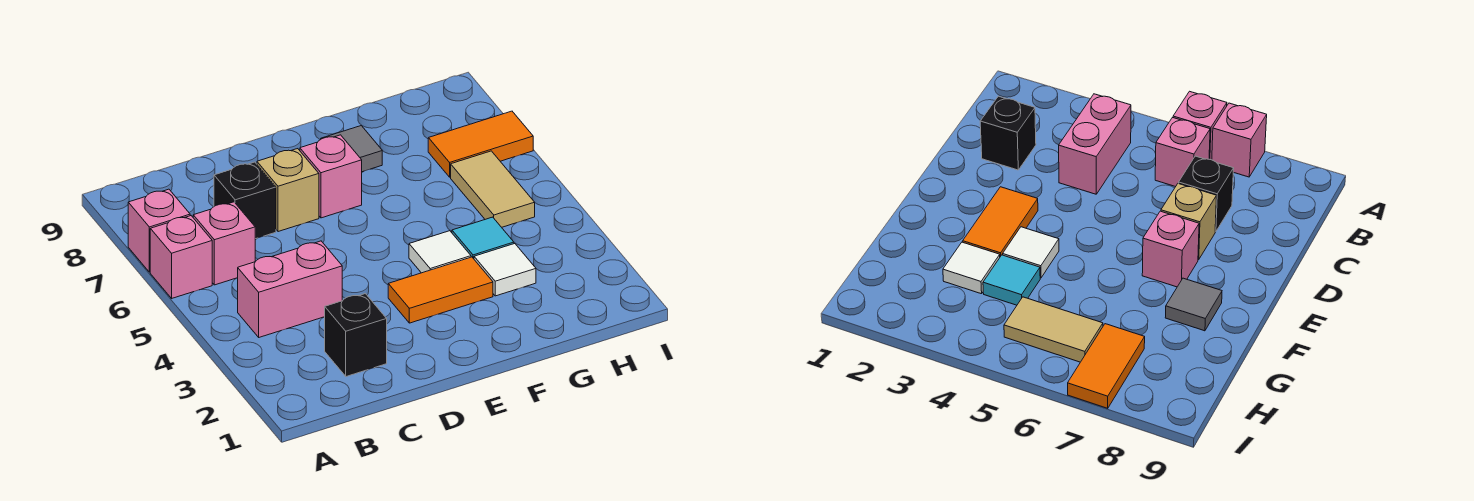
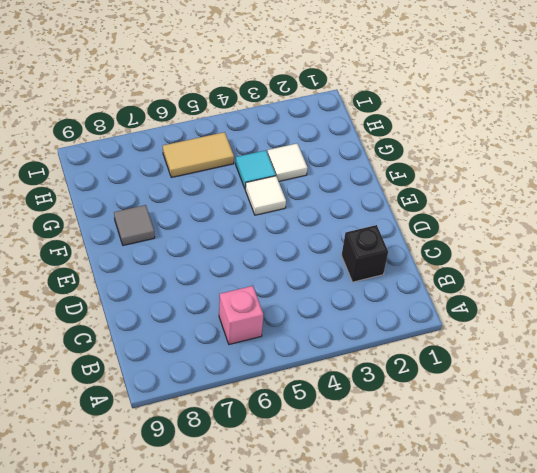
none -> pink 1x1 brick [150,216,212,298]
none -> pink 1x1 brick [128,189,190,272]
none -> pink 1x2 brick [238,241,342,337]

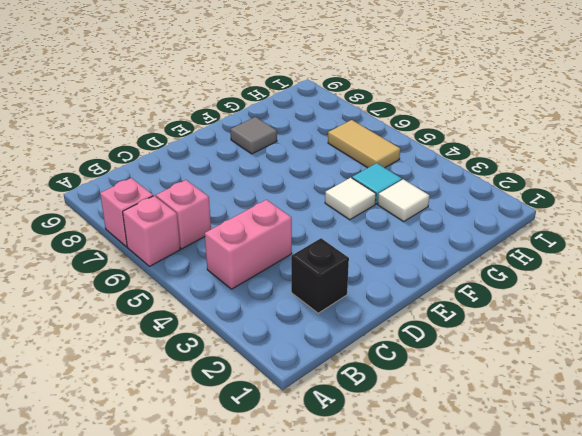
none -> black 1x1 brick [214,162,276,239]
none -> tan 1x1 brick [257,149,319,232]
none -> orange 1x2 tile [388,257,493,323]

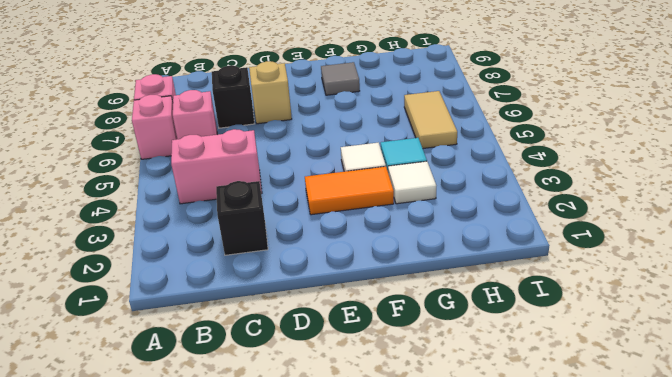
none -> pink 1x1 brick [300,135,362,218]
none -> orange 1x2 tile [428,111,533,177]

